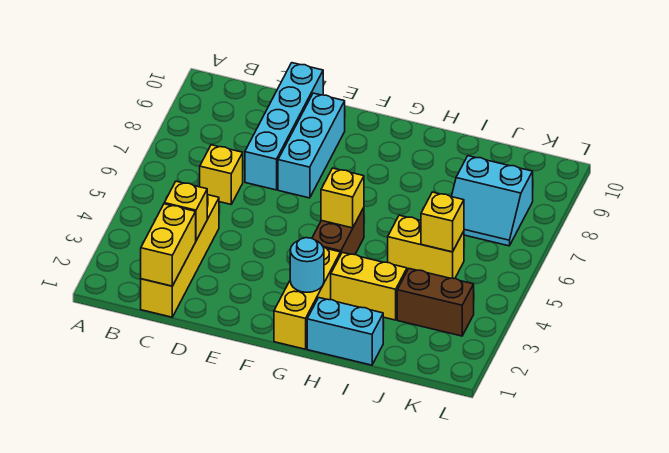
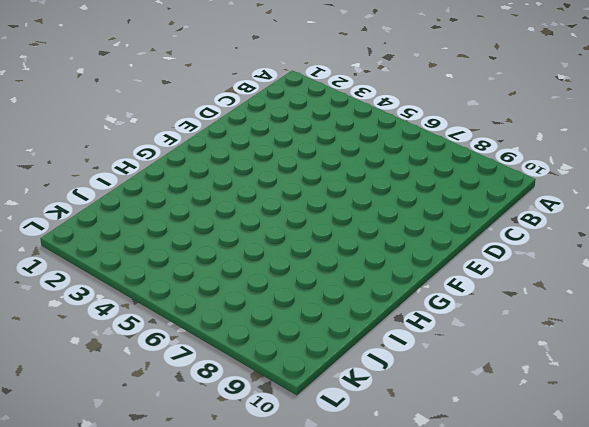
none -> yellow 1x4 brick [141,195,219,317]
none -> yellow 1x1 brick [200,145,243,204]
none -> cyan 1x4 brick [245,63,323,190]

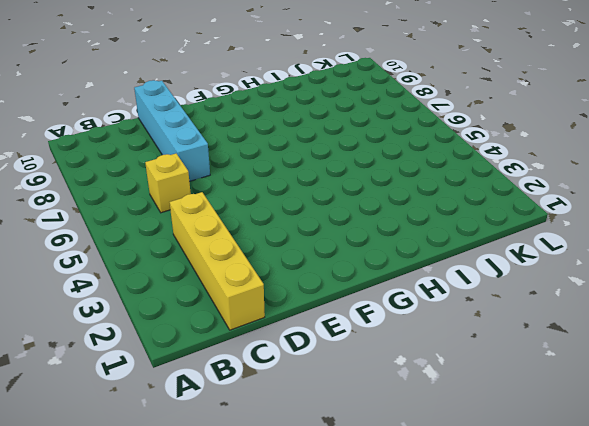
none -> cyan 1x3 brick [278,93,345,198]
none -> yellow 1x3 brick [274,247,340,349]
none -> brown 1x2 brick [312,208,364,255]

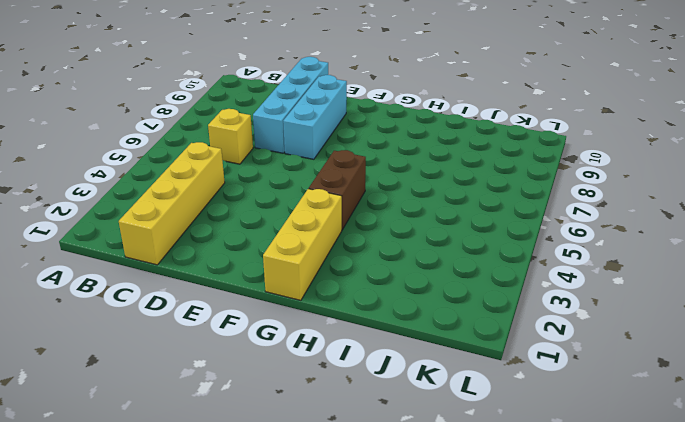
none -> cyan 1x2 brick [307,298,383,365]
none -> yellow 1x2 brick [331,252,407,320]
none -> yellow 1x2 brick [388,215,464,279]

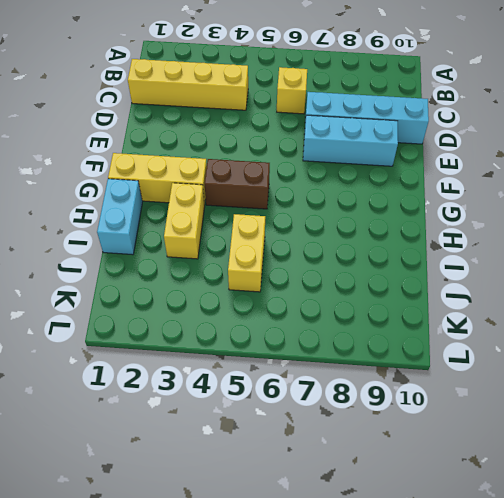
none -> brown 1x2 brick [397,269,474,336]
none -> cyan 2x2 slope [451,156,533,246]
none -> yellow 1x2 brick [141,204,196,286]

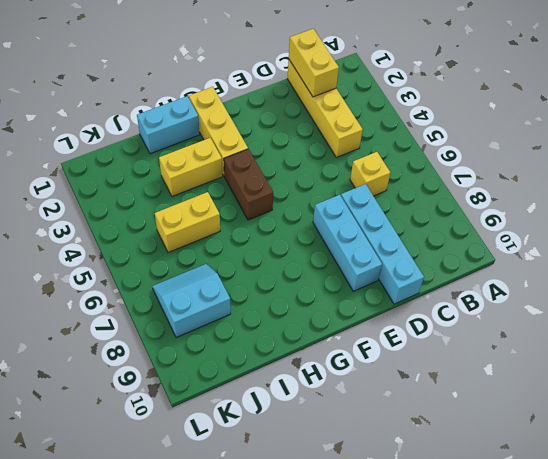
none -> brown 1x2 brick [397,269,474,336]
none -> yellow 1x1 brick [164,181,207,240]
none -> cyan 1x1 round brick [290,238,324,292]

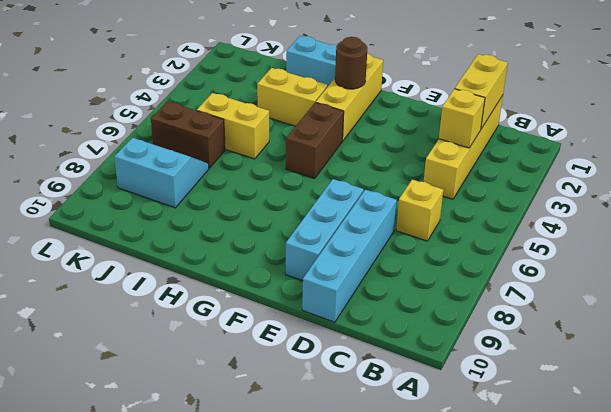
brown 1x1 round brick [335,37,367,89] -> cyan 1x1 round brick [290,238,324,292]
brown 1x2 brick [151,101,225,168] -> brown 1x2 brick moved to [397,269,474,336]
none -> yellow 1x1 brick [321,168,364,228]
none -> yellow 1x1 brick [421,192,464,252]

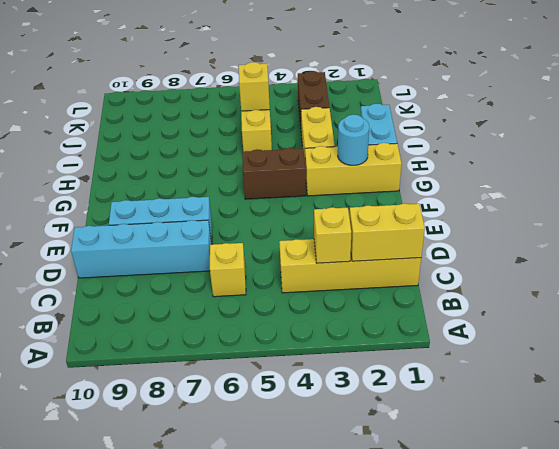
none -> cyan 2x2 slope [451,156,533,246]
none -> yellow 1x1 brick [321,168,364,228]

